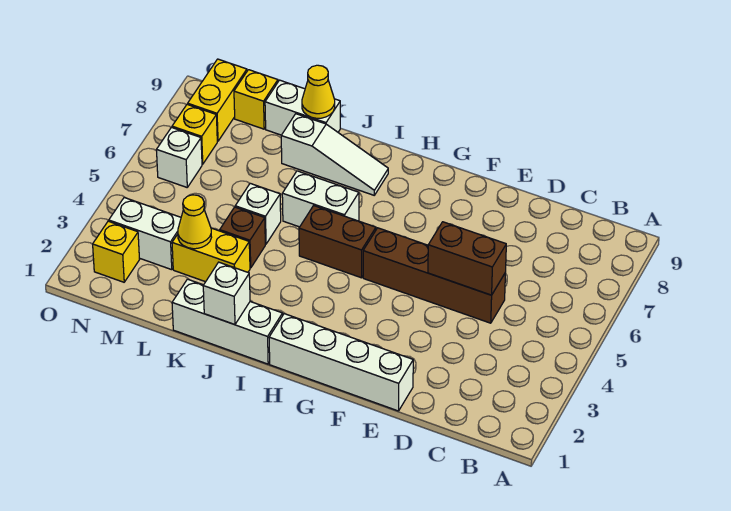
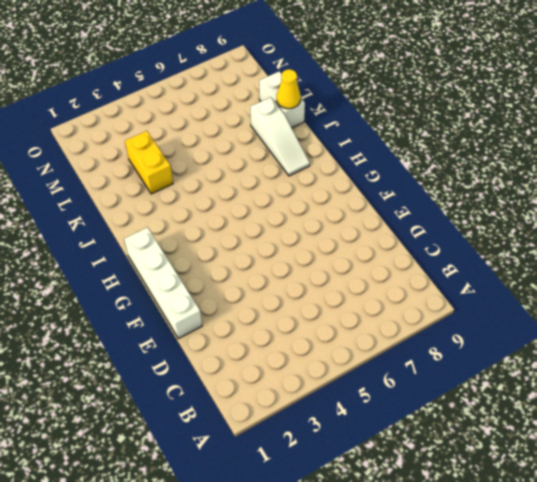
none -> brown 1x4 brick [363,228,505,323]
none -> brown 1x2 brick [299,206,376,278]
none -> white 1x3 brick [172,279,283,364]

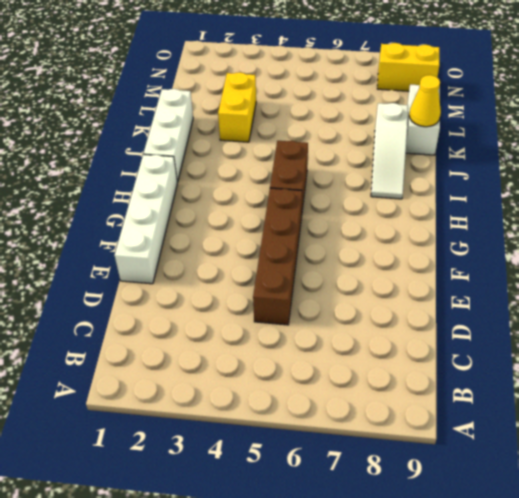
none -> white 1x2 brick [282,171,359,227]
none -> brown 1x1 brick [220,207,265,268]
none -> white 1x1 brick [235,183,281,244]

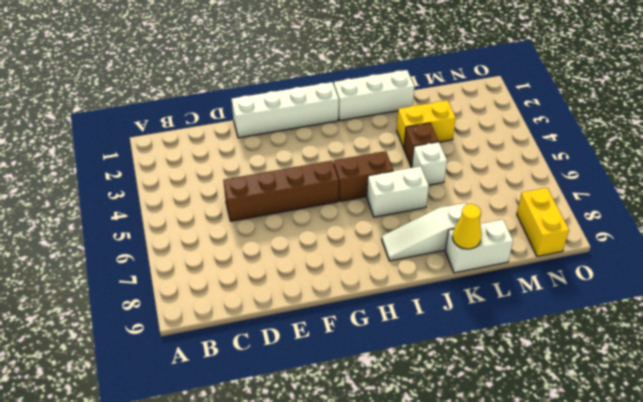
none -> white 1x2 brick [109,198,181,270]
none -> yellow 1x1 brick [234,70,278,129]
none -> yellow 1x1 brick [93,221,140,282]

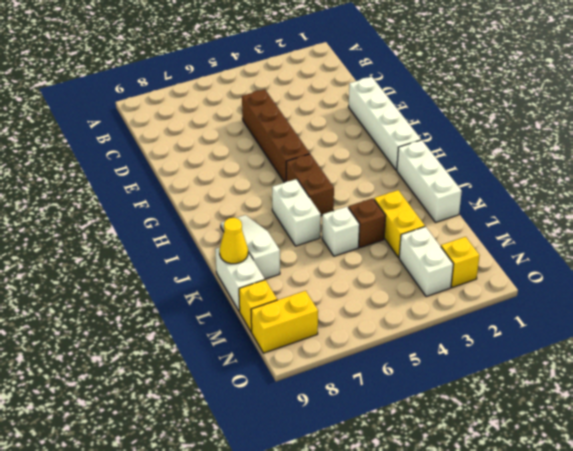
none -> white 1x1 brick [156,127,202,187]
none -> yellow 1x1 brick [172,104,217,164]
none -> brown 1x2 brick [428,222,506,295]

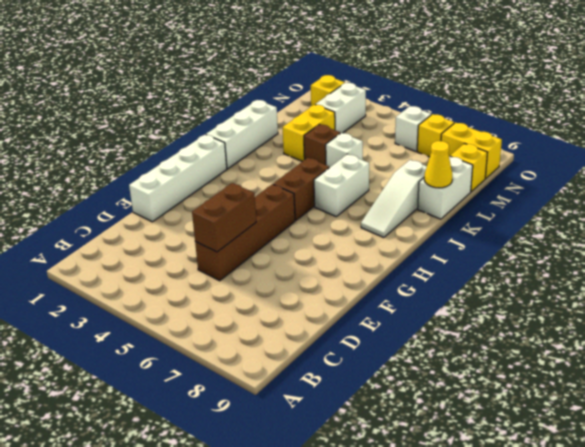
none -> white 1x1 brick [203,262,250,325]
none -> yellow 1x1 cone [178,195,212,249]

